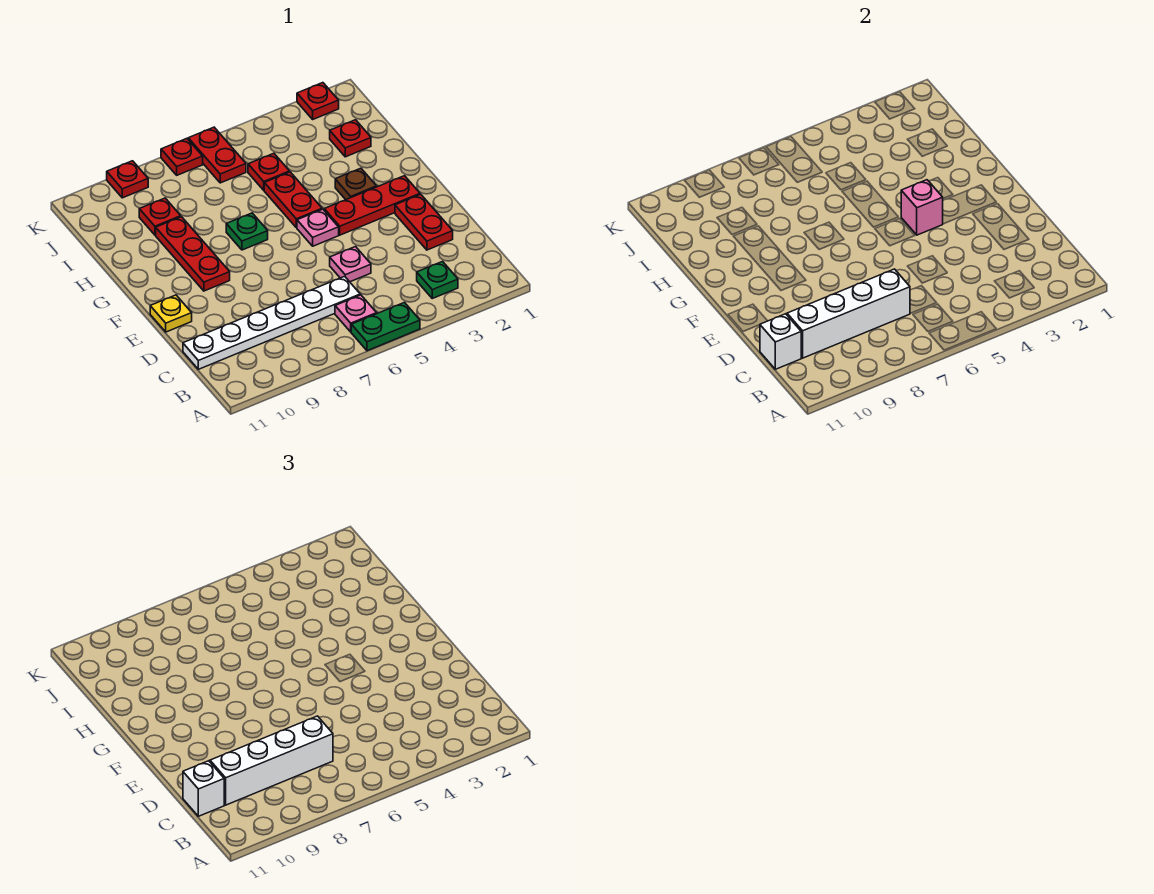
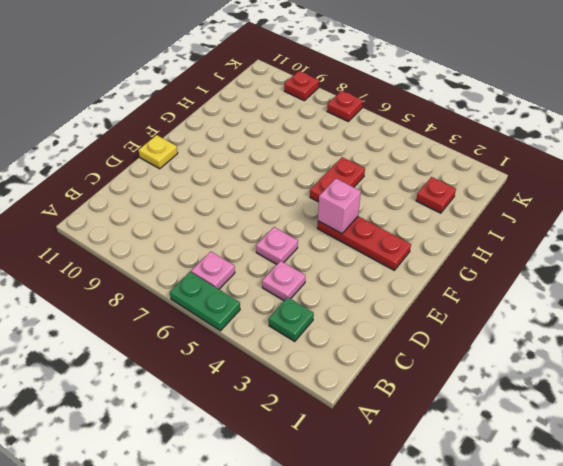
pink 1x1 plate [262,261,305,301] -> pink 1x1 plate moved to [297,209,339,246]
none -> white 1x6 plate [183,276,360,369]
none -> red 1x2 plate [395,194,453,250]
none -> red 1x3 plate [156,217,230,291]

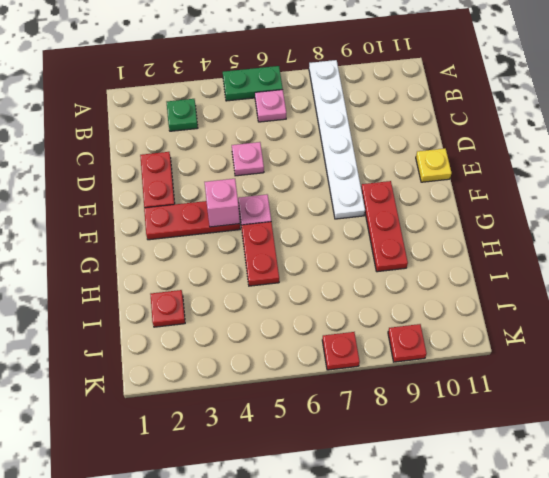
white 1x6 plate [309,60,365,219] -> white 1x6 plate turned to [183,276,360,369]
none -> brown 1x1 plate [335,168,377,200]
none -> green 1x1 plate [226,213,268,250]
none -> red 1x1 plate [248,153,290,190]

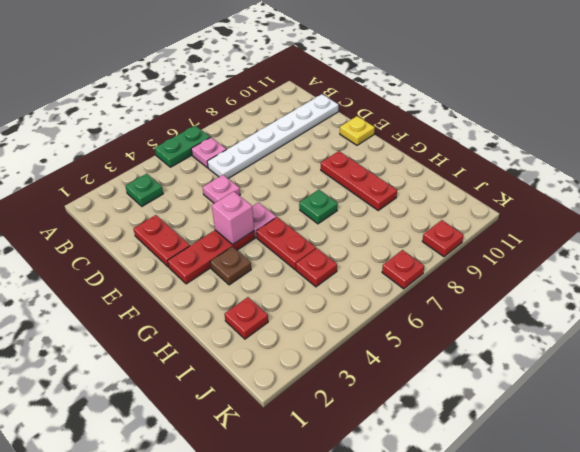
none -> red 1x1 plate [139,198,181,235]
none -> red 1x2 plate [188,127,246,183]
none -> red 1x1 plate [297,83,339,119]

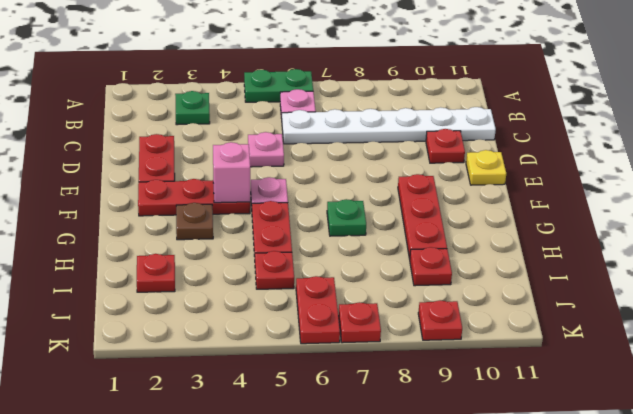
red 1x1 plate [426,129,465,163] -> red 1x1 plate moved to [297,83,339,119]
none -> white 1x4 brick [787,269,910,358]
none -> white 1x1 brick [760,314,801,369]
none -> white 1x4 brick [210,716,333,805]

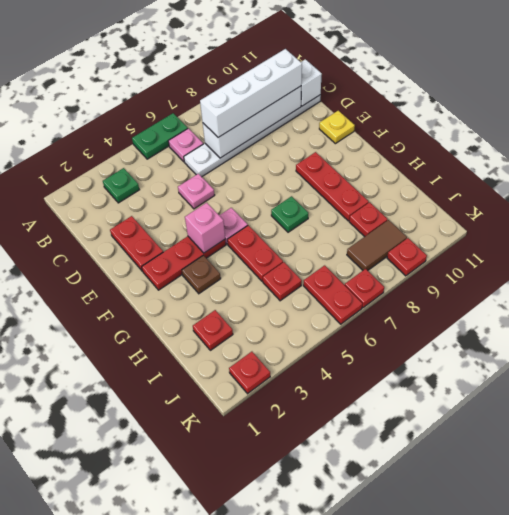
brown 1x2 tile [347,220,407,270] -> none
none -> white 1x1 brick [183,761,224,816]

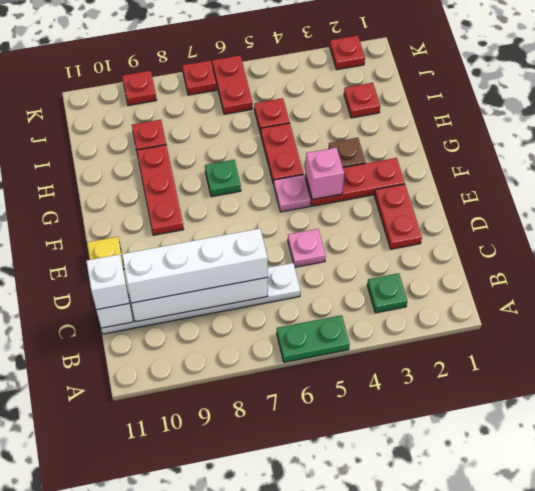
none -> pink 1x1 plate [335,295,377,332]

